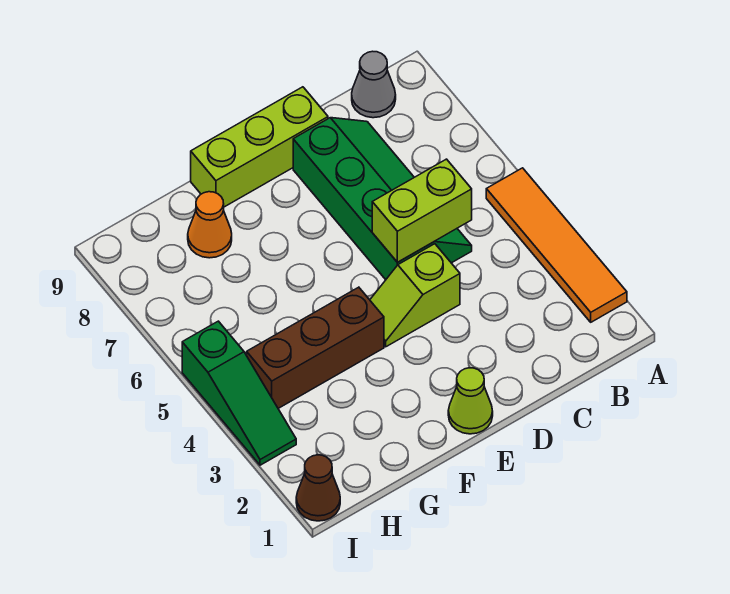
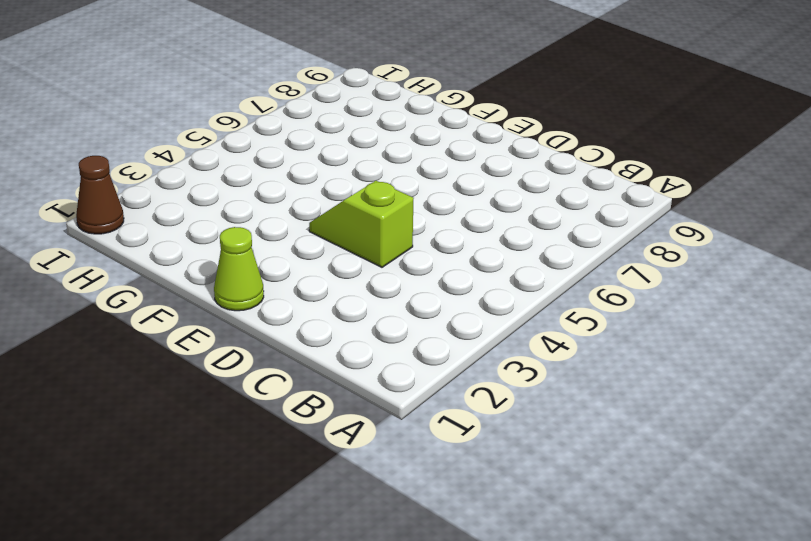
none -> orange 1x4 tile [486,168,627,322]
none -> grey 1x1 cone [352,51,396,118]

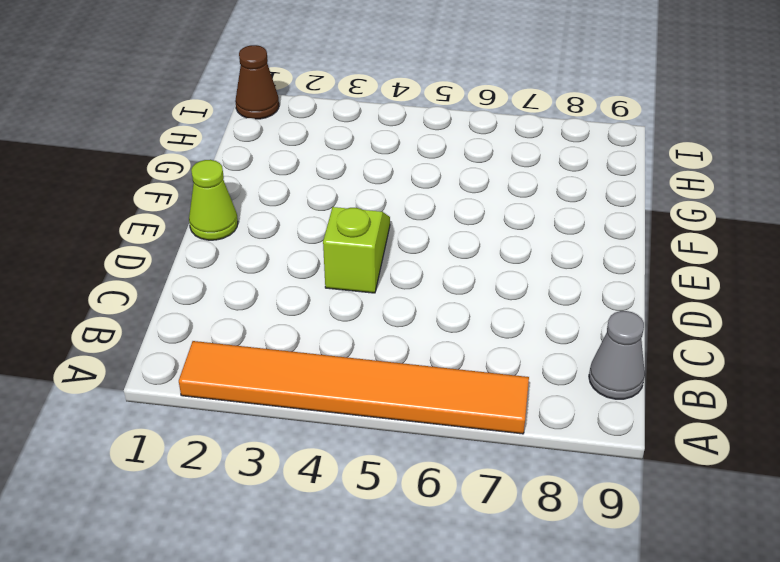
orange 1x6 tile [179,341,529,434] -> orange 1x4 tile [486,168,627,322]
none -> green 2x4 slope [293,118,472,280]
none -> lime 1x3 brick [191,87,328,207]

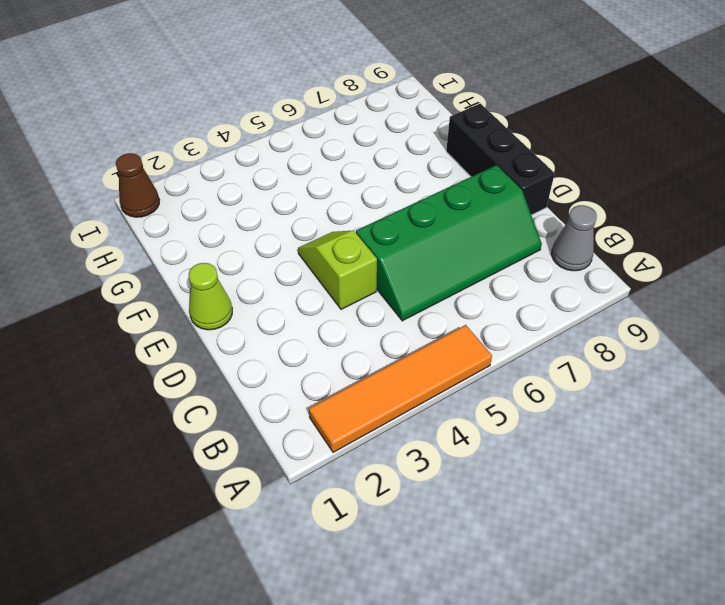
black 1x3 brick [446,103,555,215] -> lime 1x3 brick [191,87,328,207]
none -> brown 1x3 brick [247,287,384,408]
none -> orange 1x1 cone [188,192,232,258]

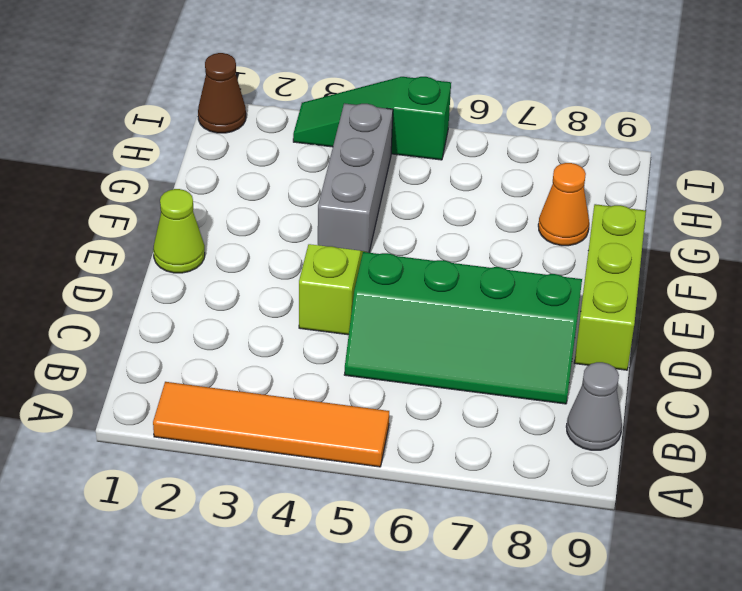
grey 1x3 brick [318,103,393,253] -> brown 1x3 brick [247,287,384,408]
none -> lime 1x2 brick [372,159,472,262]

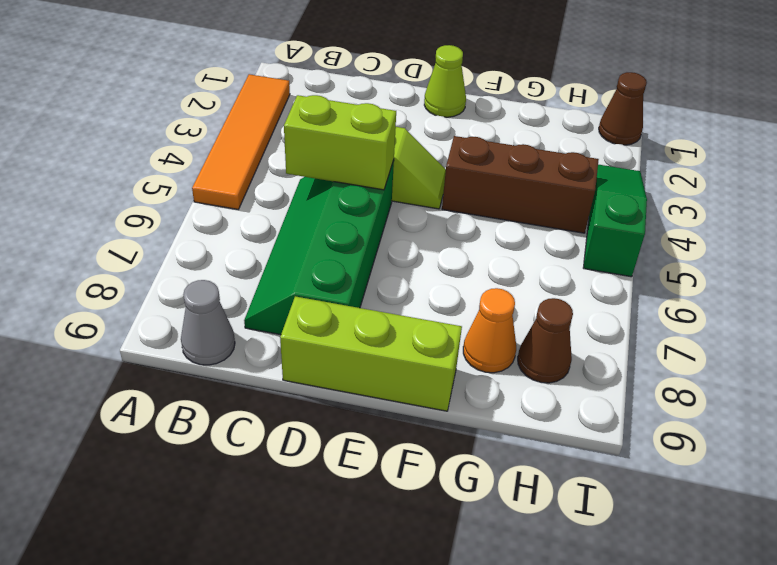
brown 1x1 cone [518,298,573,383] -> none

